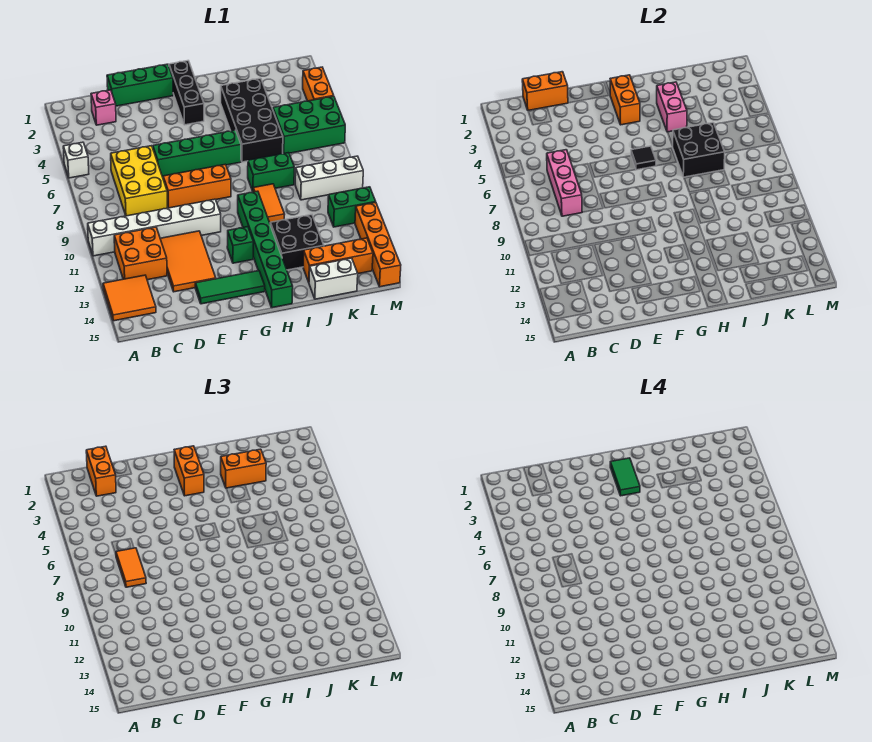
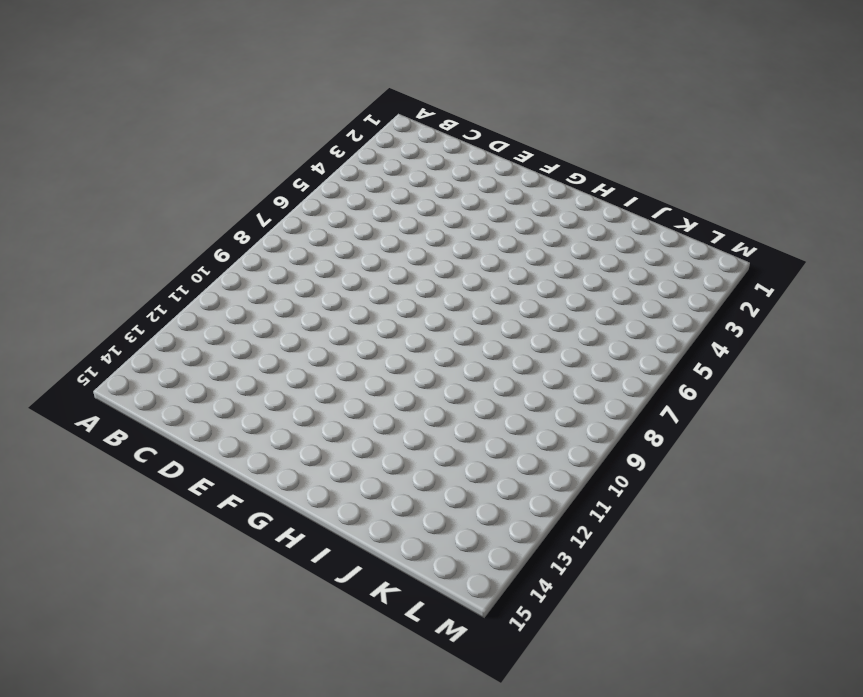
none -> white 1x1 brick [63,142,89,178]
none -> white 1x6 brick [88,199,221,256]
none -> orange 2x2 tile [103,275,156,321]
none -> orange 2x2 brick [114,227,167,280]

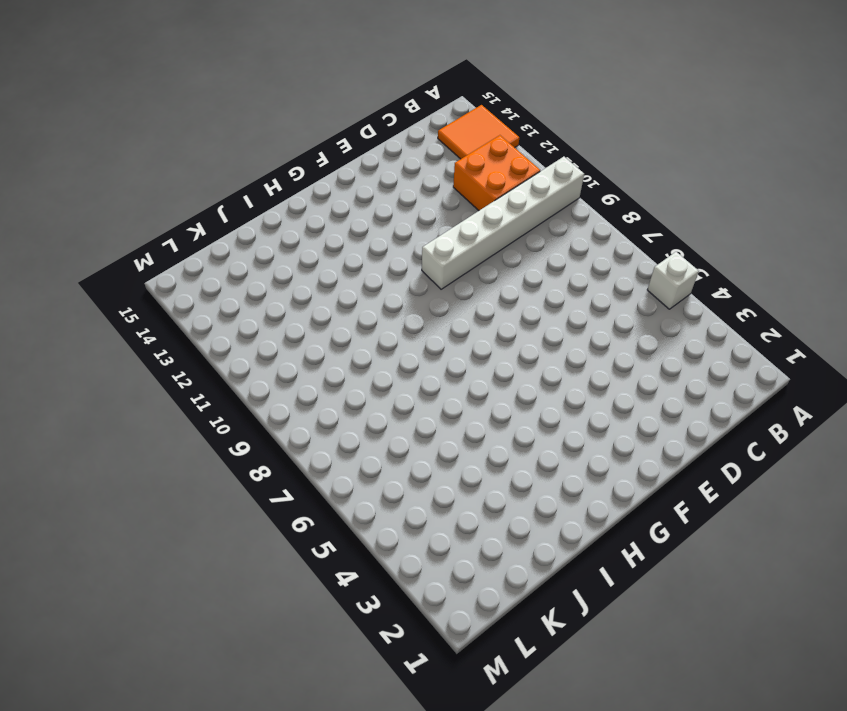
none -> pink 1x1 brick [91,90,116,125]
none -> yellow 2x3 brick [111,146,167,216]
none -> green 1x3 brick [107,64,173,106]
none -> orange 2x3 tile [160,231,216,292]

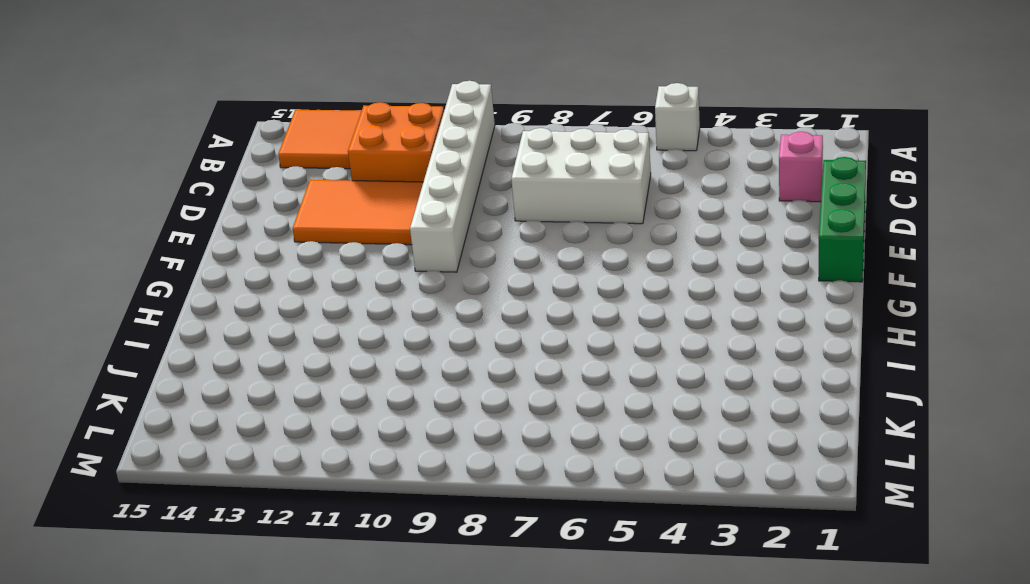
white 2x3 brick [511,128,651,224] -> yellow 2x3 brick [111,146,167,216]
none -> green 1x4 brick [153,130,241,177]
none -> orange 1x3 brick [163,164,231,208]
none -> green 1x3 tile [195,271,265,304]
none -> black 1x3 brick [169,61,204,125]

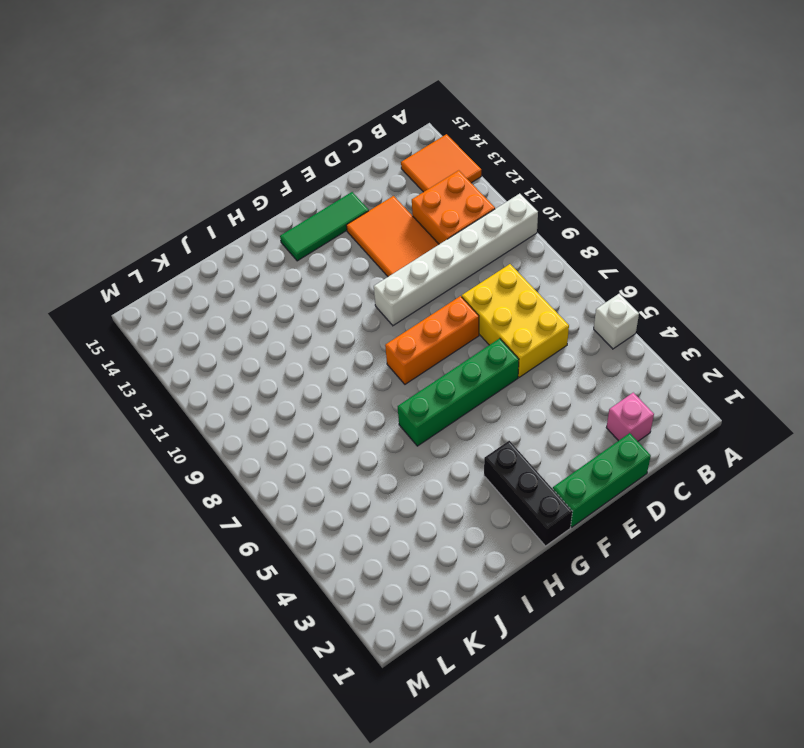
none -> green 1x1 brick [227,227,253,263]
none -> green 1x6 brick [238,191,293,308]
none -> black 2x4 brick [221,78,283,162]
none -> green 1x2 brick [248,153,294,191]

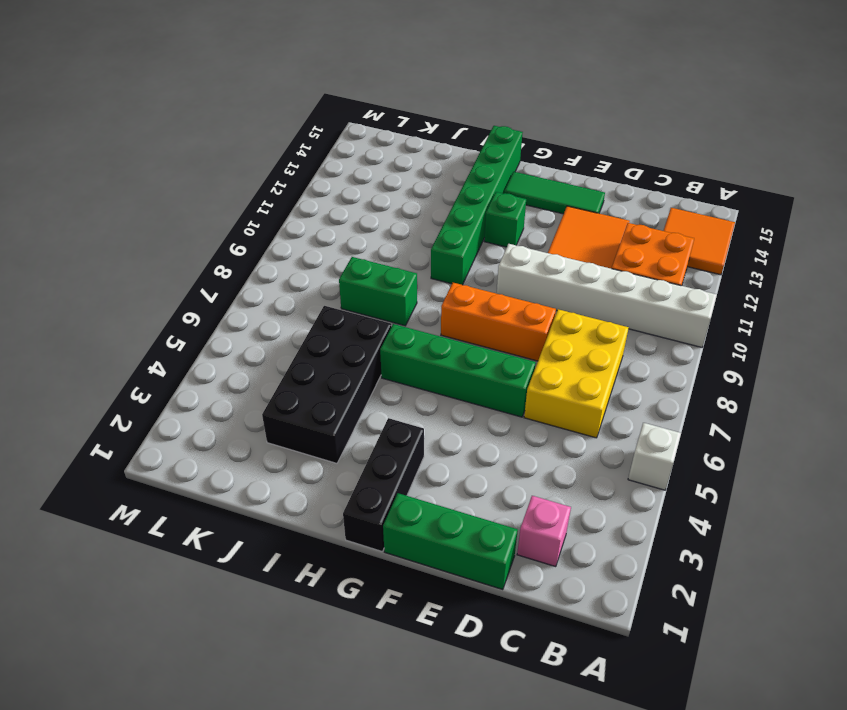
none -> orange 1x2 tile [253,184,285,223]
none -> black 2x2 brick [270,215,324,270]
none -> orange 1x3 brick [303,238,373,282]
none -> white 1x2 brick [309,258,358,299]

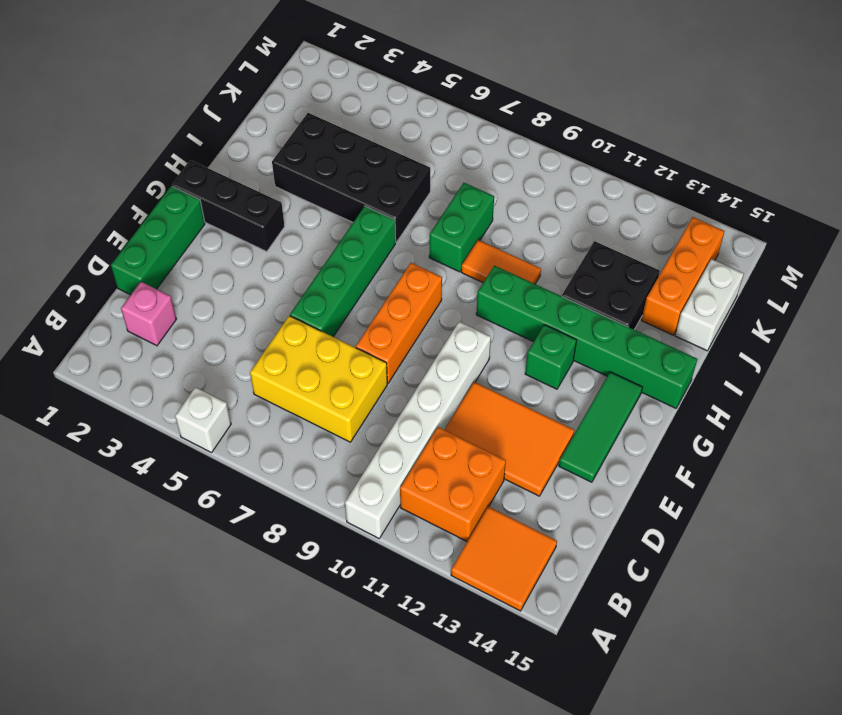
none -> green 2x3 brick [273,96,345,154]
none -> white 1x3 brick [295,156,363,200]
none -> green 1x2 brick [328,187,376,227]
none -> orange 1x2 brick [303,67,334,101]

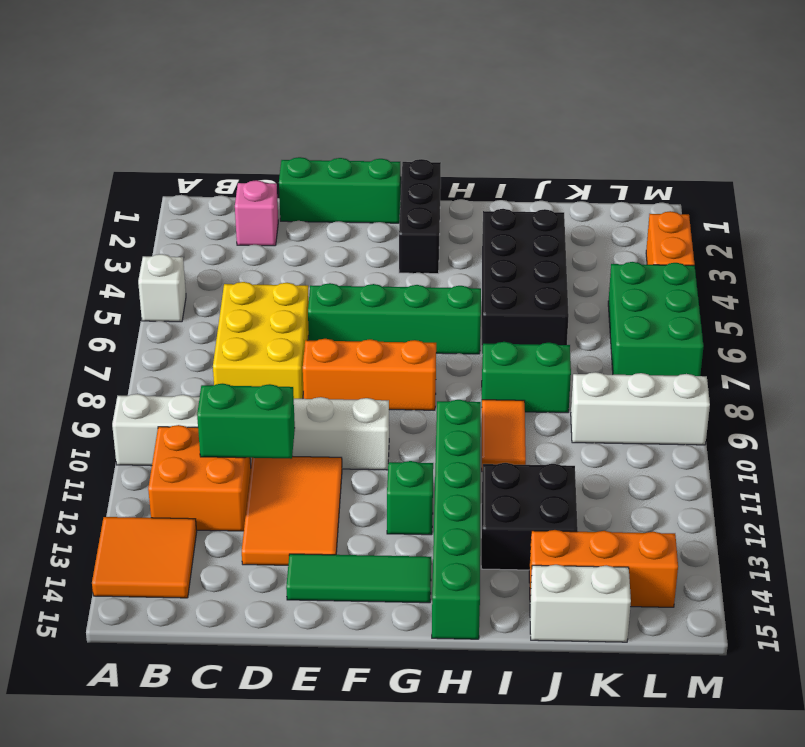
green 1x2 brick [197,384,295,459] -> green 1x2 brick moved to [328,187,376,227]
green 2x3 brick [608,262,703,376] -> green 2x3 brick turned to [273,96,345,154]
none -> orange 1x4 brick [355,202,401,287]
none -> orange 1x2 brick [522,72,568,110]
none -> pink 1x3 brick [547,150,582,216]
none -> orange 1x2 brick [610,75,640,125]

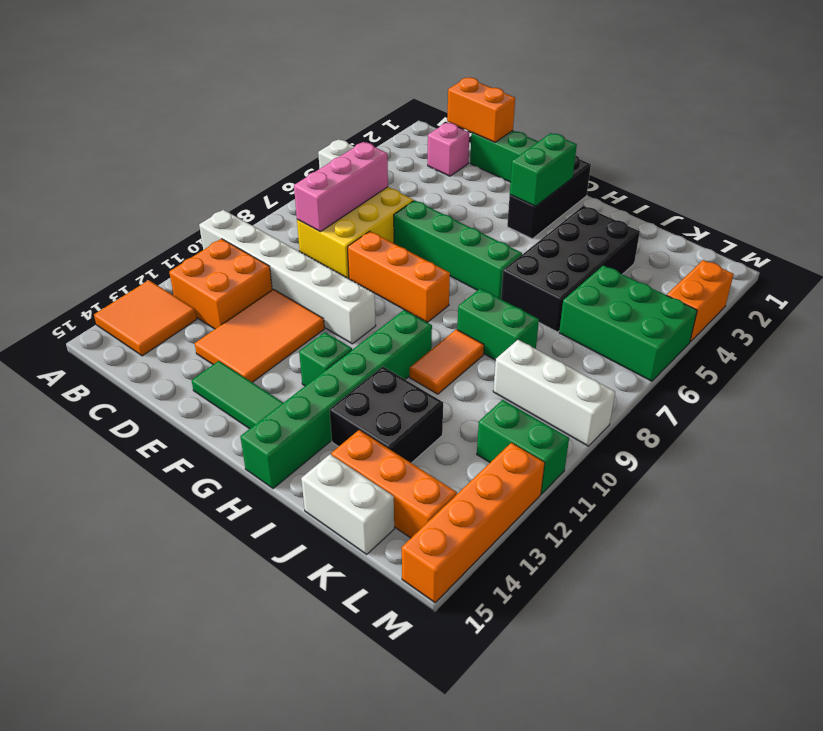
green 1x2 brick [510,133,577,206] -> orange 1x2 brick [610,75,640,125]
none -> black 1x1 tile [631,146,656,170]
none -> pink 1x2 brick [657,82,687,132]
none -> black 2x2 brick [673,123,725,177]
none -> orange 1x2 brick [86,446,116,496]

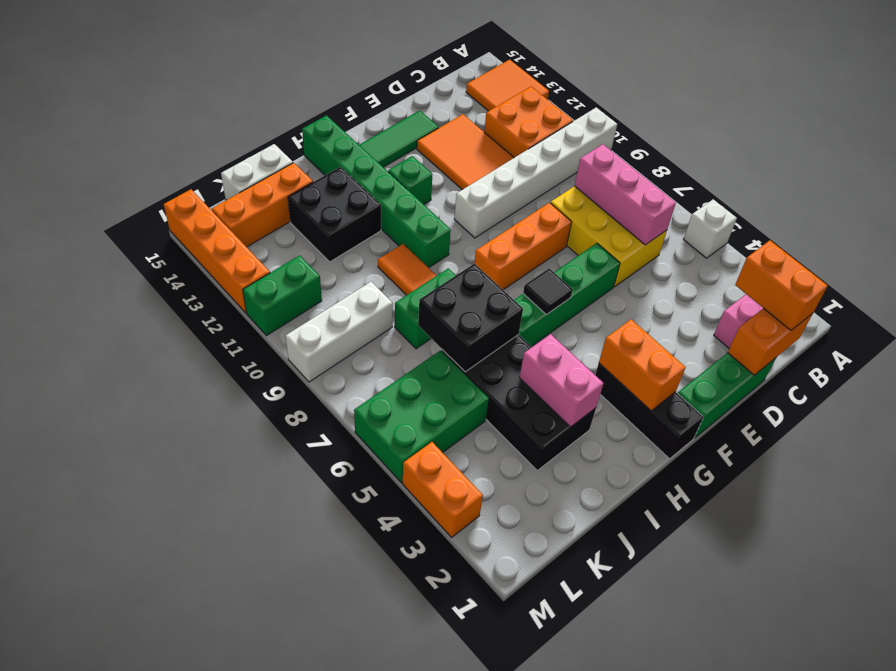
none -> orange 1x2 tile [116,548,146,587]
none -> orange 1x2 brick [174,446,204,496]
none -> orange 1x2 brick [221,449,266,488]
none -> green 1x2 tile [610,458,640,496]

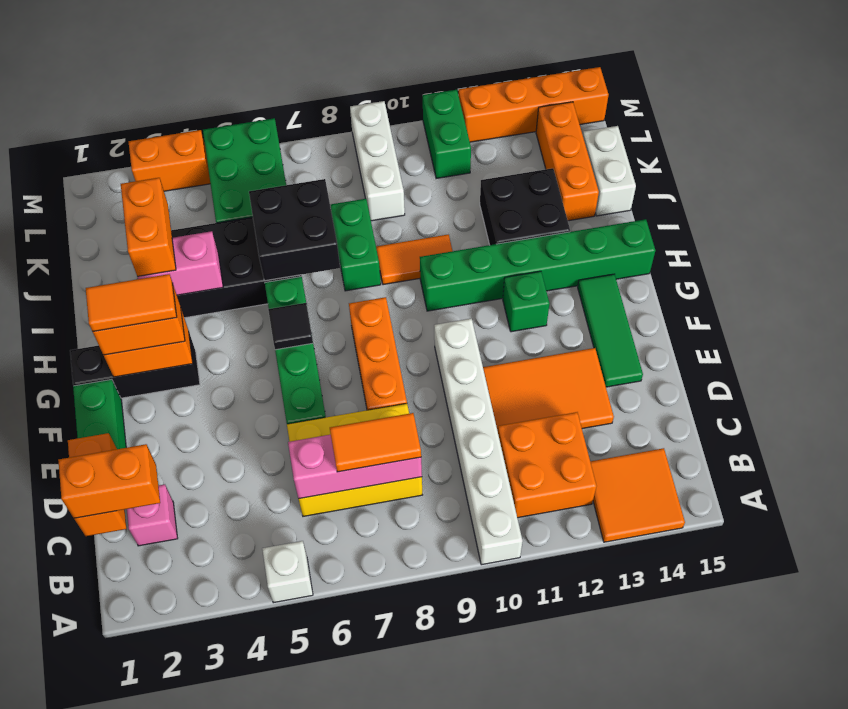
orange 1x2 tile [86,274,177,332] -> green 1x2 tile [610,458,640,496]

